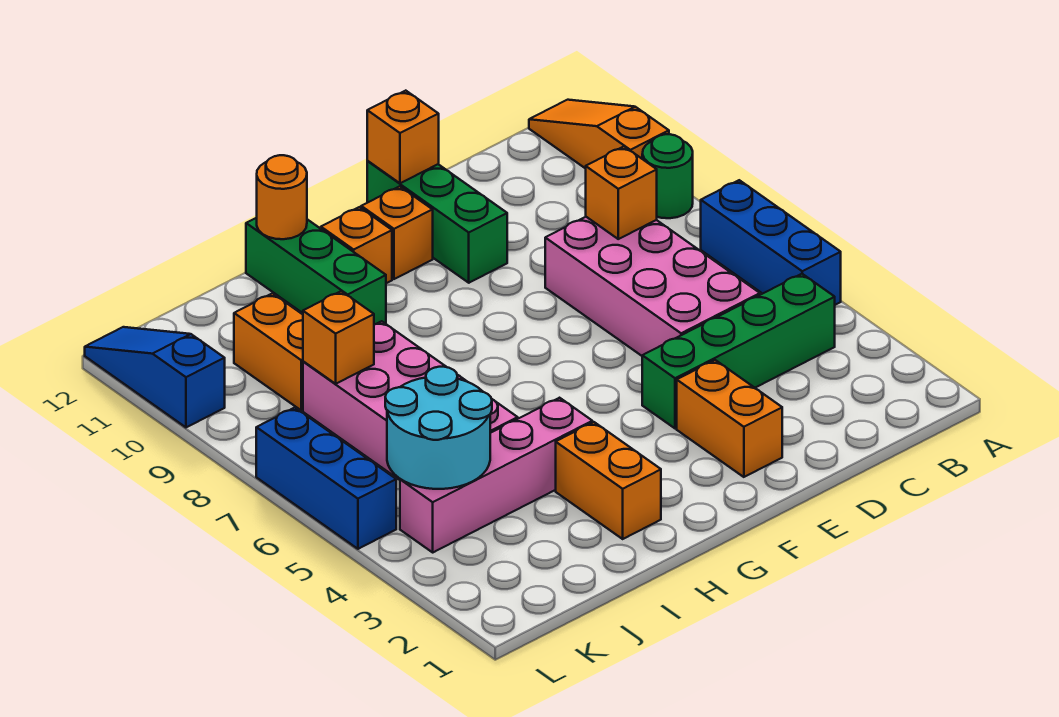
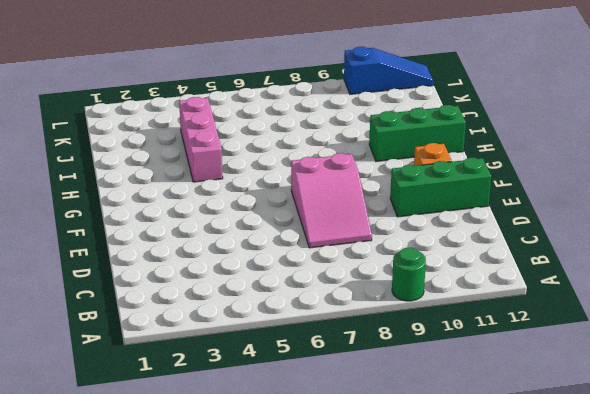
pink 2x3 slope [291,153,372,248] -> pink 2x4 brick [545,217,760,356]
pink 1x3 brick [179,97,223,182] -> pink 1x4 brick [400,398,592,552]
none -> blue 1x3 brick [701,180,841,305]
none -> orange 1x3 slope [529,100,669,169]
none -> green 1x4 brick [642,274,835,429]

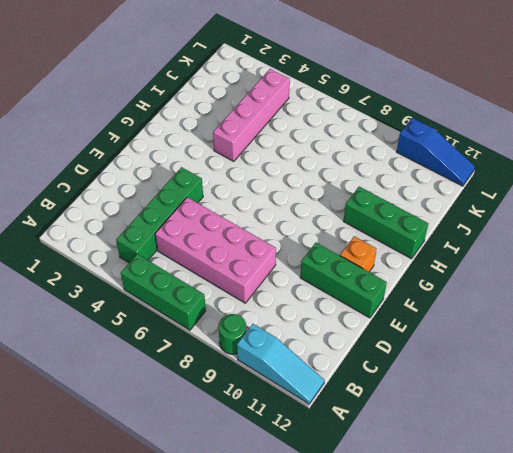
green 1x3 brick [121,254,206,330] -> blue 1x3 brick [701,180,841,305]
cyan 1x3 slope [237,324,325,404] -> orange 1x3 slope [529,100,669,169]
none -> orange 1x2 brick [677,360,782,477]
none -> orange 1x1 brick [321,207,392,283]
none -> orange 1x2 brick [556,422,661,539]

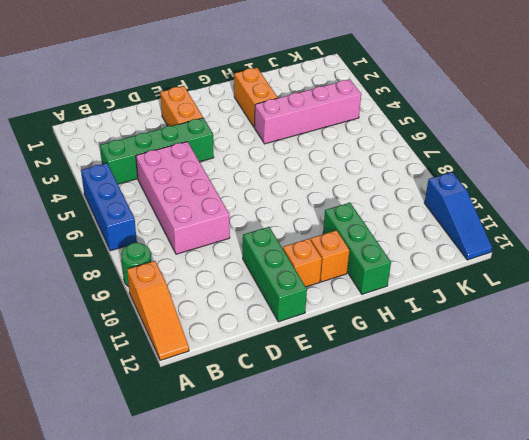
none -> pink 2x4 brick [303,321,518,480]
none -> orange 1x2 brick [234,293,303,410]
none -> blue 1x3 brick [256,408,396,549]

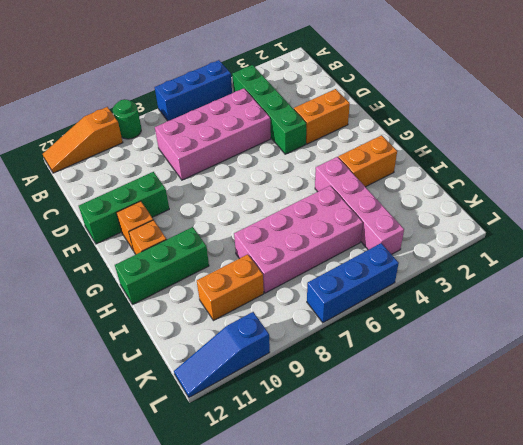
none -> orange 1x1 brick [586,147,657,239]
none -> orange 1x1 brick [367,91,439,183]
none -> orange 1x1 round brick [257,155,307,239]

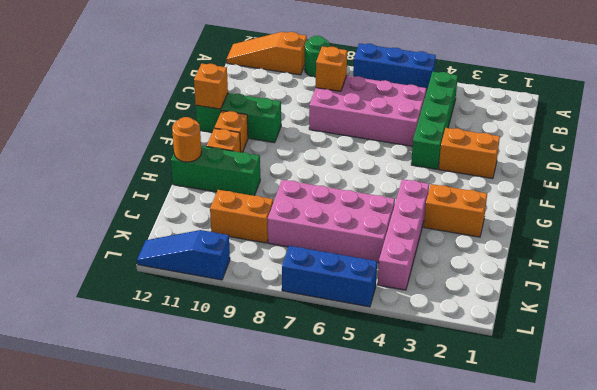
none -> cyan 2x2 round brick [385,367,492,489]
none -> orange 1x1 brick [303,291,374,384]

